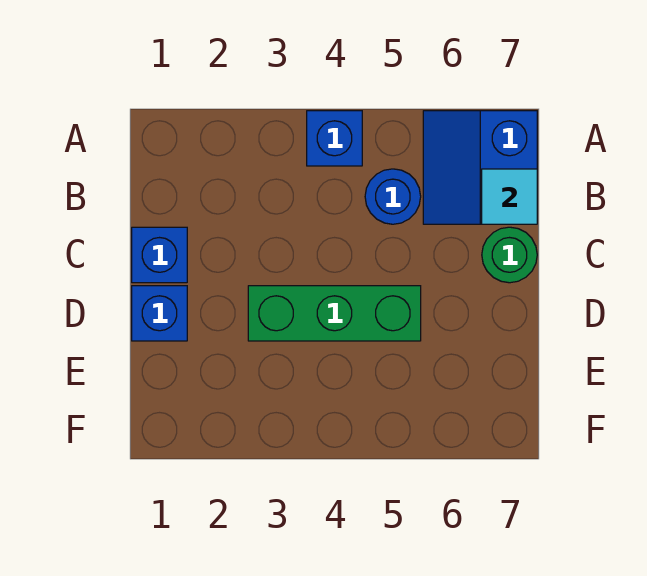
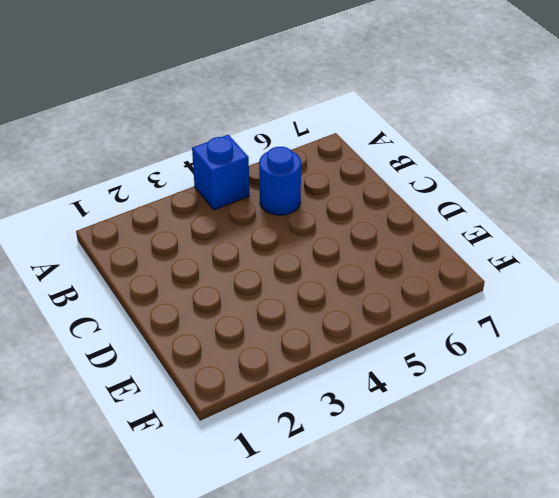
none -> blue 2x2 slope [423,111,537,224]
none -> blue 1x1 brick [132,227,187,283]

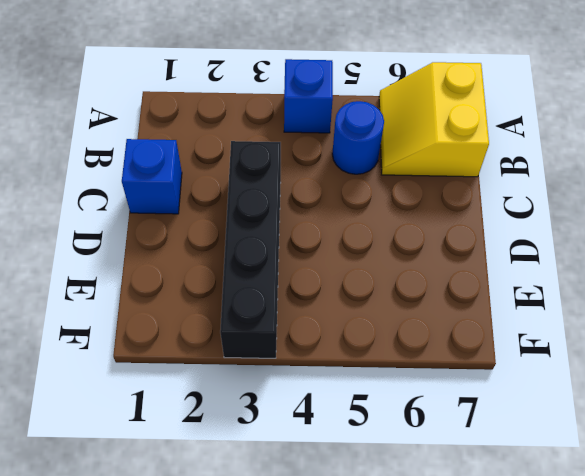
yellow 2x2 slope [379,62,489,177] -> blue 2x2 slope [423,111,537,224]
black 1x4 brick [220,141,281,358] -> green 1x3 brick [248,286,421,341]
none -> green 1x1 round brick [482,227,537,283]
none -> blue 1x1 brick [132,286,187,341]

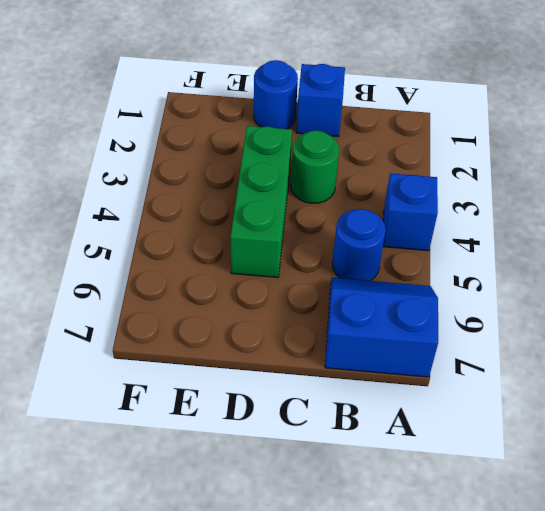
green 1x1 round brick [291,130,339,203] -> green 1x1 round brick moved to [482,227,537,283]
blue 1x1 round brick [254,60,298,129] -> blue 1x1 brick [132,286,187,341]
none -> cyan 1x1 tile [482,169,537,224]

